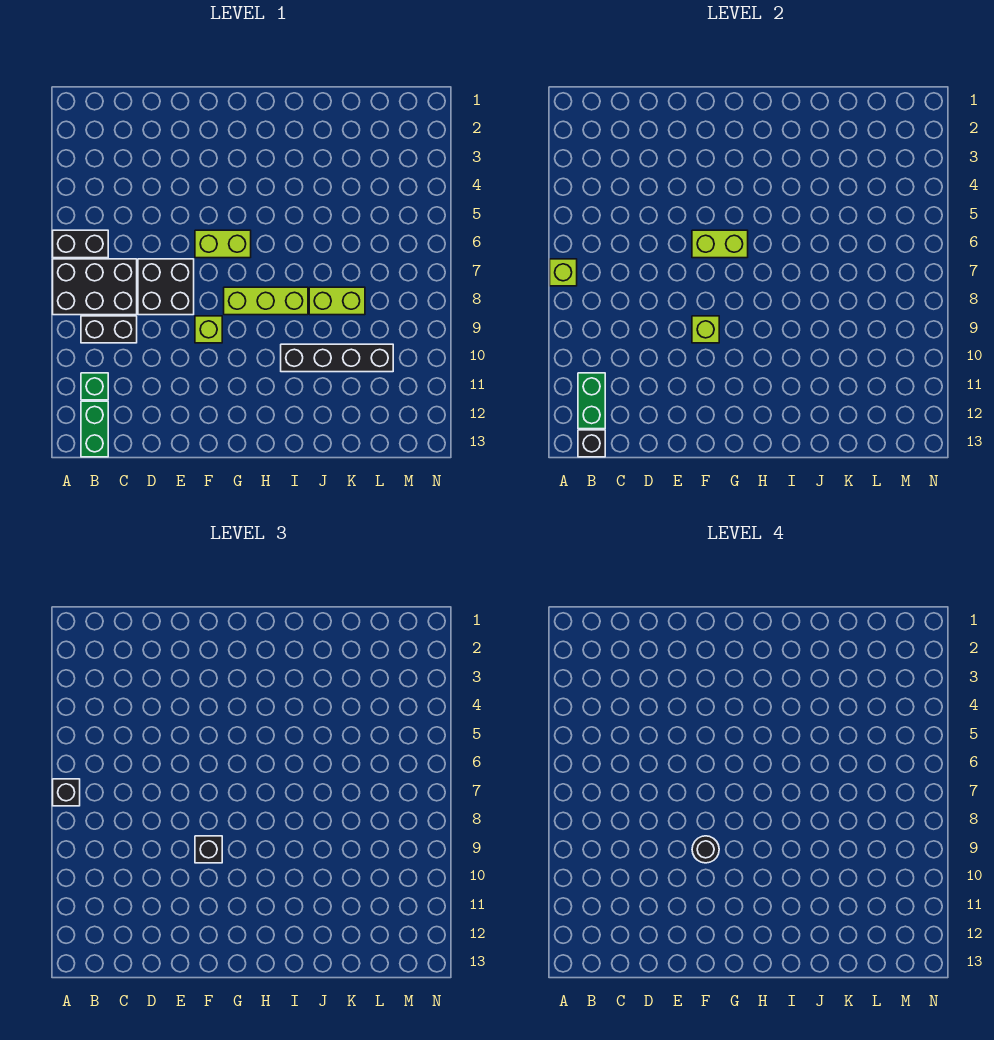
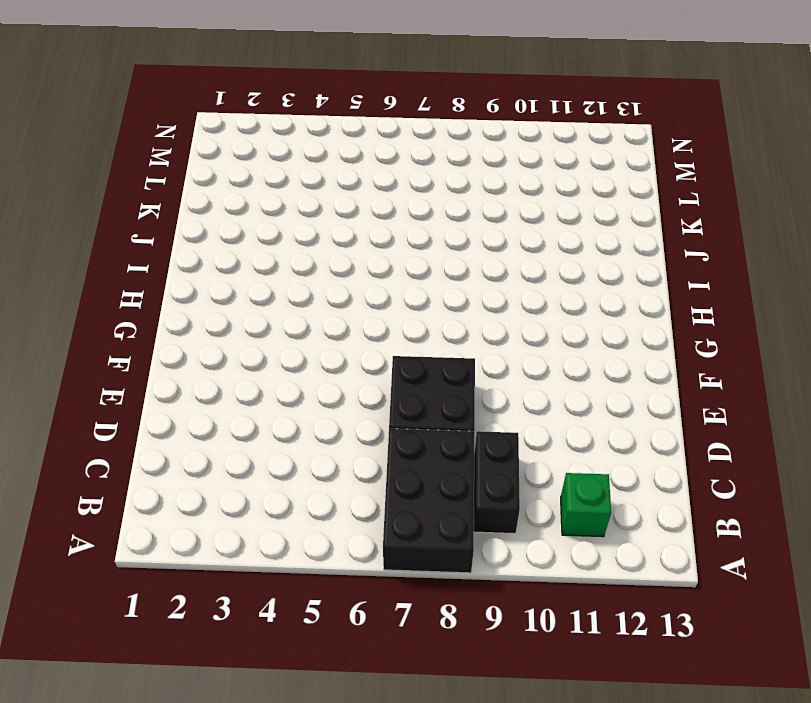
none -> black 1x2 brick [53,230,108,258]
none -> green 1x2 brick [81,401,108,457]
none -> lime 1x2 brick [195,230,251,258]

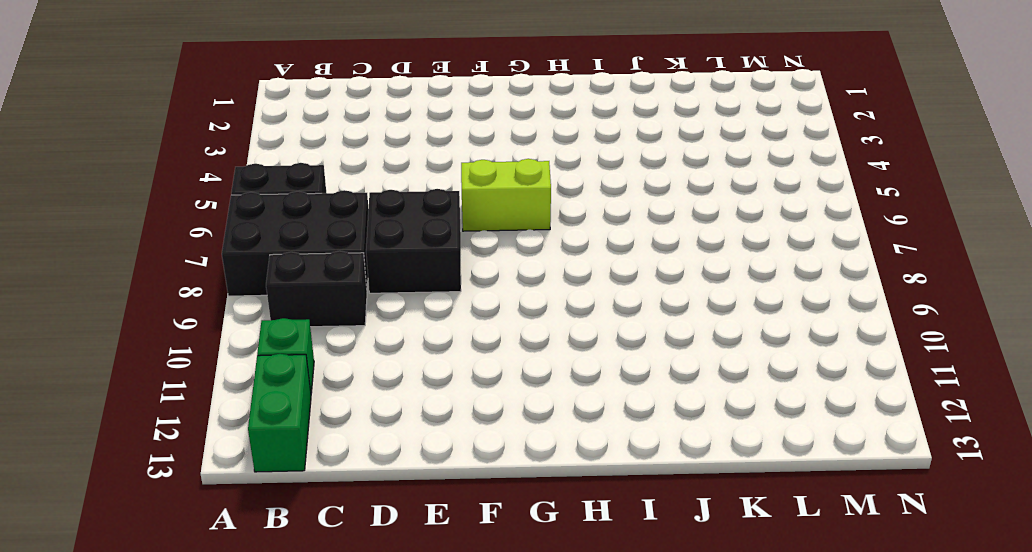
none -> lime 1x1 brick [195,316,222,343]
none -> lime 1x3 brick [224,287,308,315]
none -> black 1x4 brick [281,344,393,372]

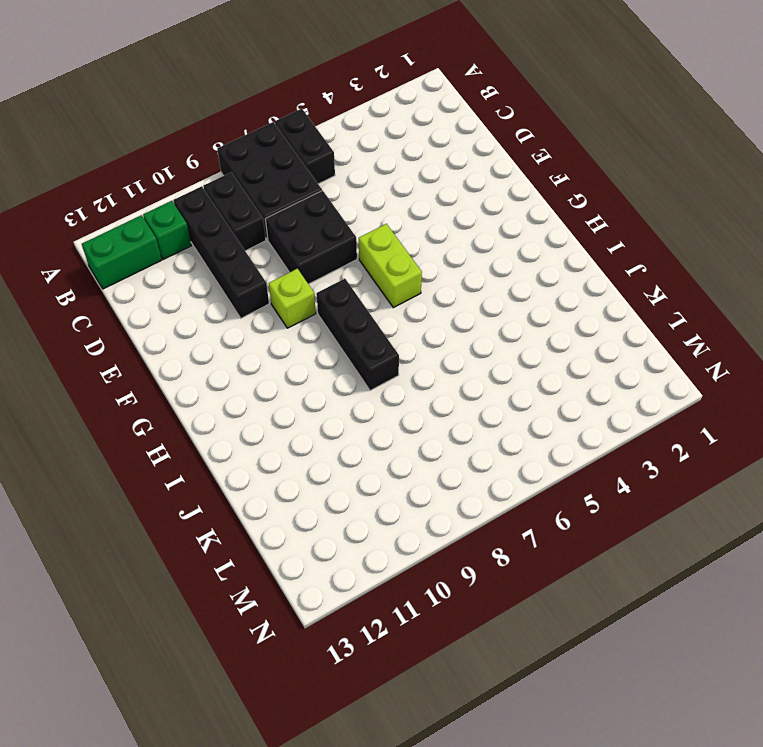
black 1x4 brick [174,186,269,318] -> black 1x4 brick moved to [281,344,393,372]
black 1x3 brick [316,279,399,391] -> lime 1x3 brick [224,287,308,315]
none -> lime 1x2 brick [309,287,365,315]
none -> lime 1x1 brick [550,259,577,286]
none -> green 1x2 brick [578,373,605,429]

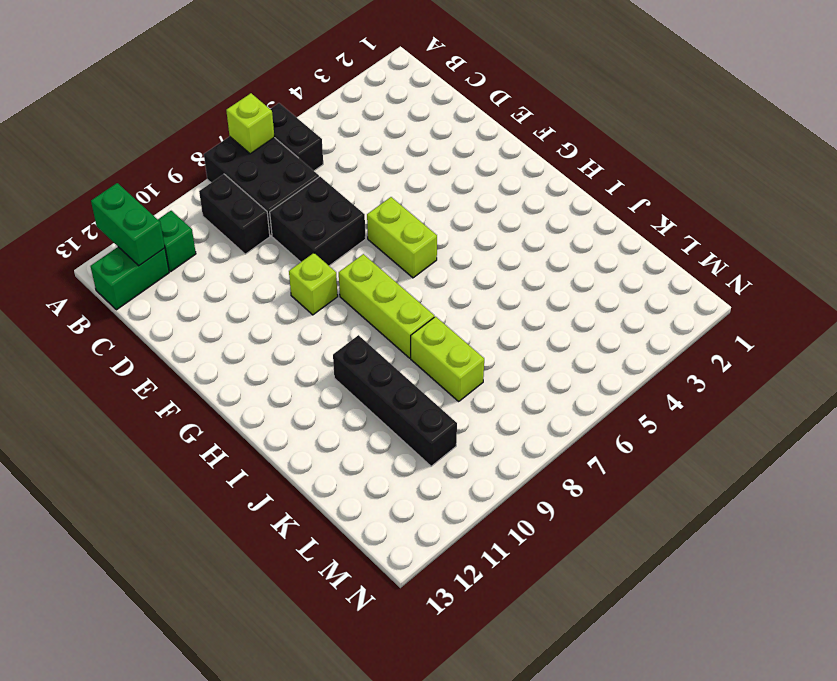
green 1x2 brick [91,183,165,266] -> green 1x2 brick turned to [578,373,605,429]
none -> black 1x1 brick [578,430,605,457]
none -> lime 1x2 brick [692,230,748,258]
none -> lime 1x1 brick [692,316,719,343]

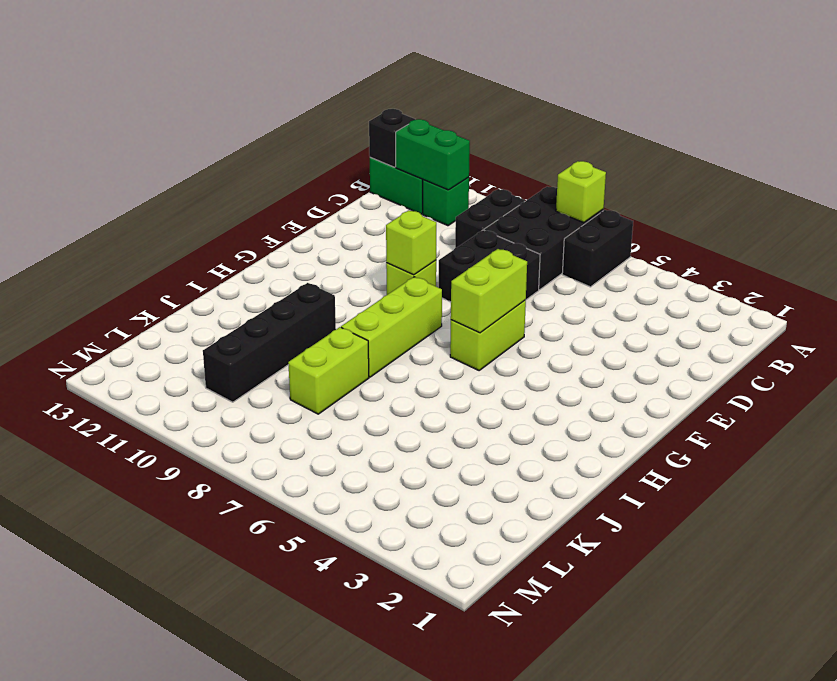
none -> black 1x1 brick [53,779,80,806]
none -> black 1x1 brick [195,836,222,863]
none -> black 1x1 round brick [692,836,719,863]

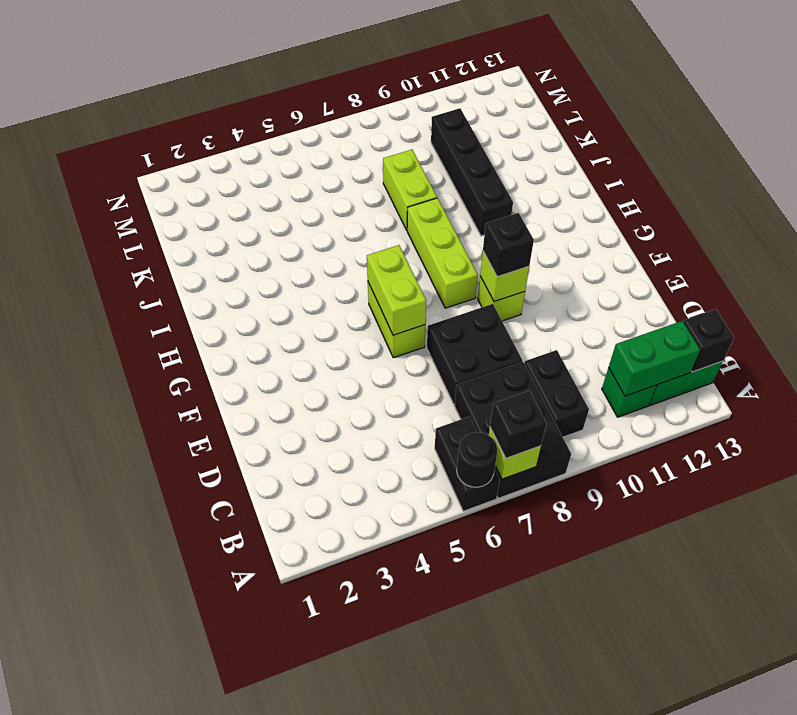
black 1x1 round brick [457,432,497,487] -> black 1x1 round brick moved to [692,836,719,863]

